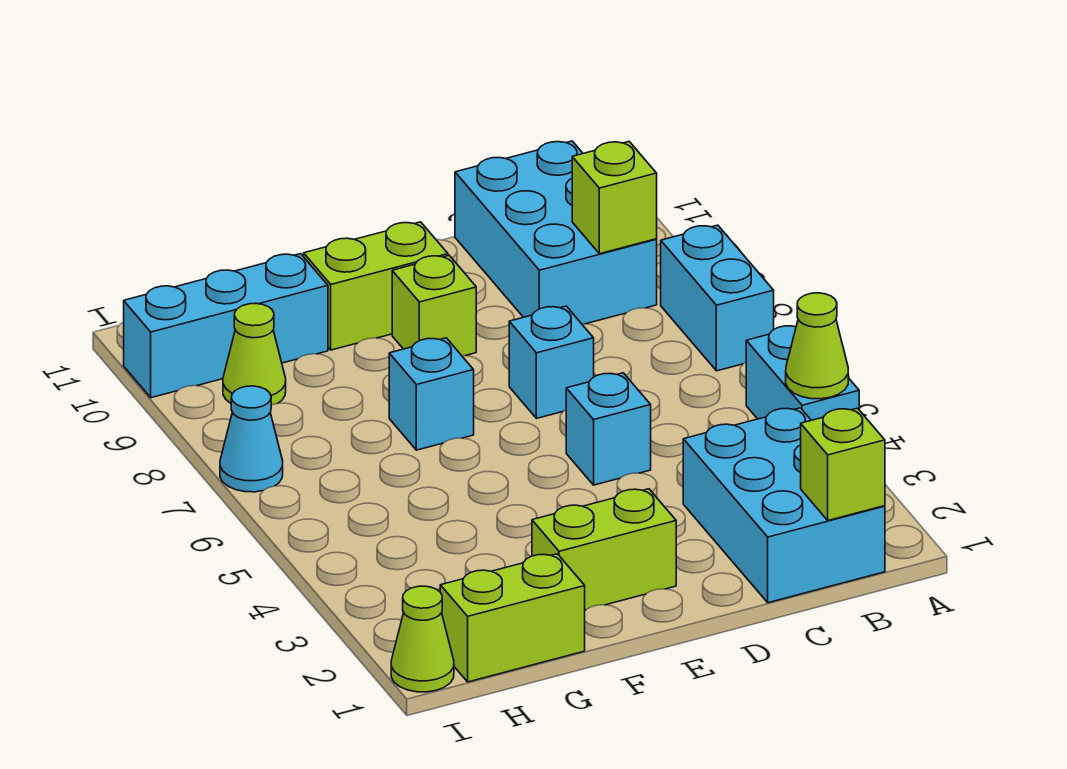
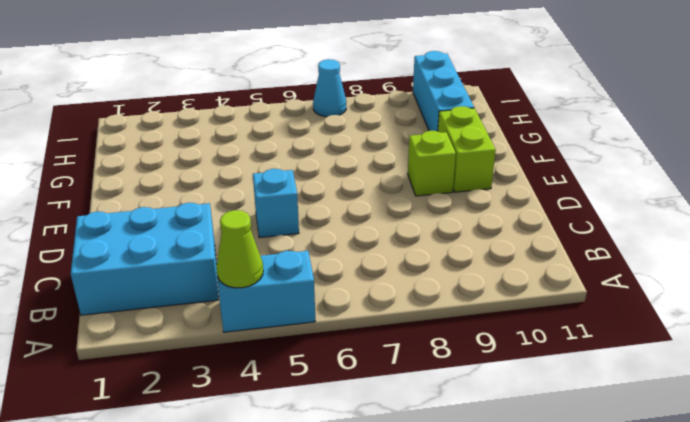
none -> cyan 1x2 brick [661,225,774,371]
none -> cyan 2x3 brick [455,141,657,324]
none -> cyan 1x1 brick [509,306,594,418]

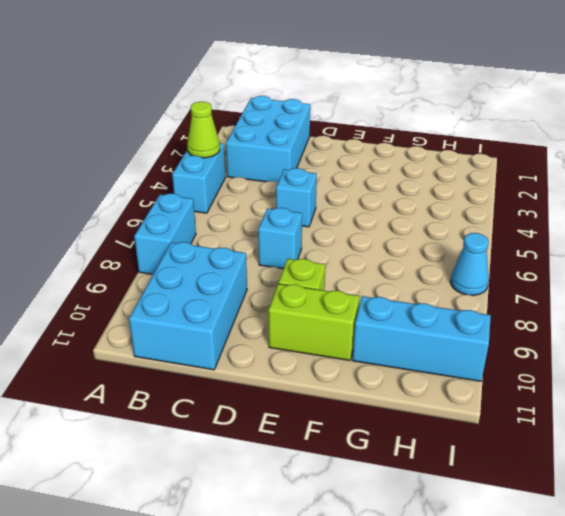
none -> lime 1x2 brick [532,489,676,610]
none -> cyan 1x1 brick [389,338,474,450]
none -> lime 1x2 brick [440,554,585,682]

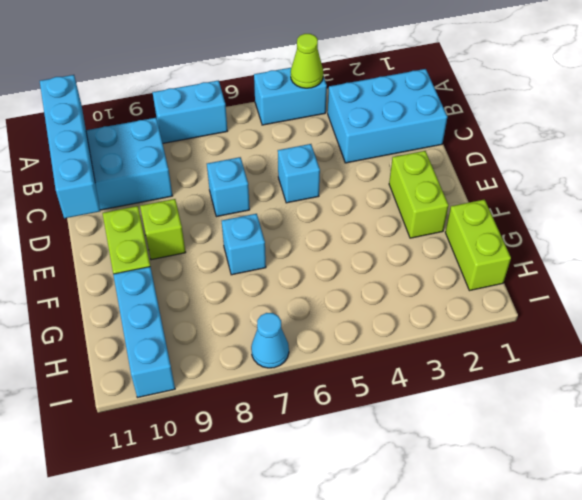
cyan 1x4 brick [40,75,100,218] -> none
none -> lime 1x1 cone [223,304,286,405]
none -> lime 1x1 cone [391,586,454,692]
none -> lime 1x1 brick [801,408,885,520]

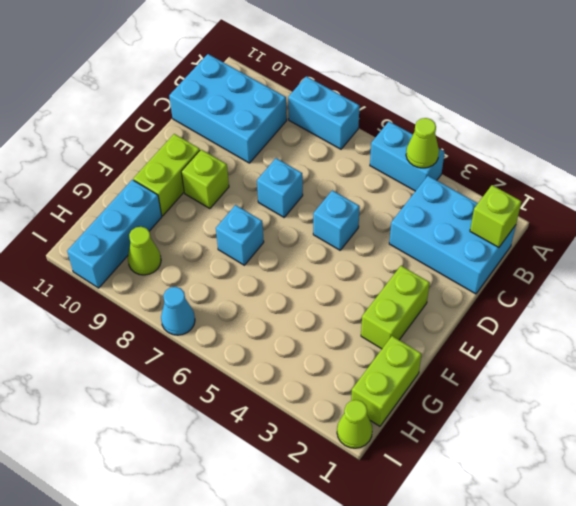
none -> lime 1x1 brick [572,142,657,254]

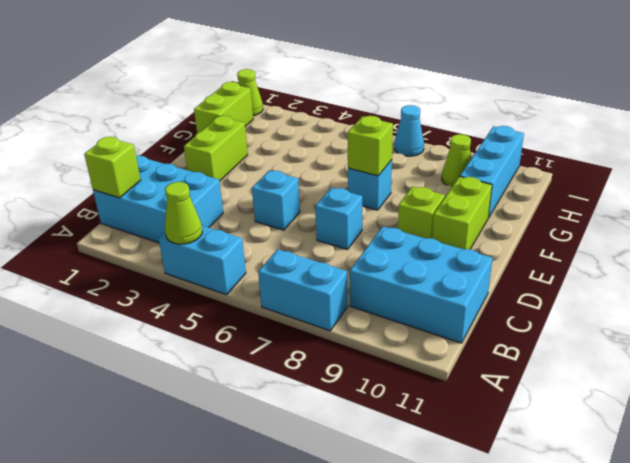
lime 1x1 brick [348,116,393,176] -> lime 1x1 brick moved to [572,142,657,254]

